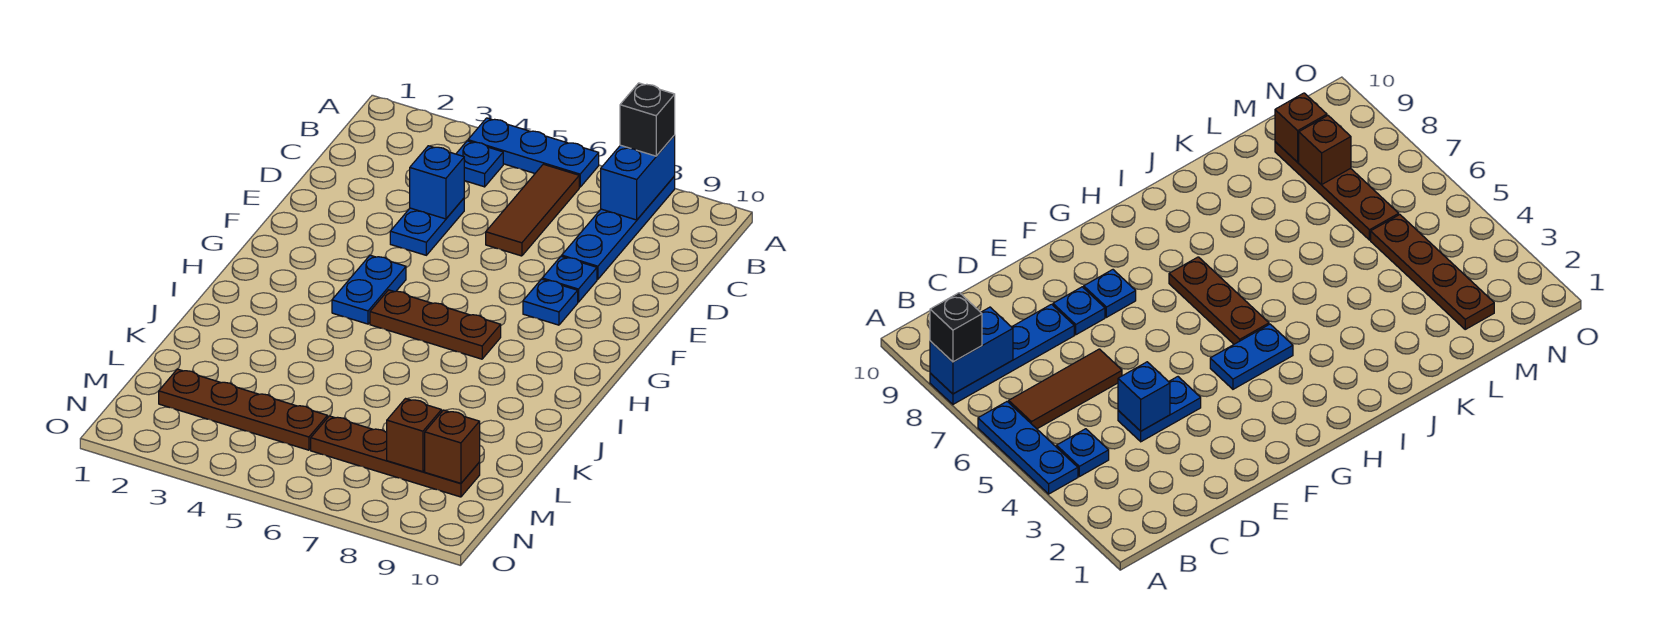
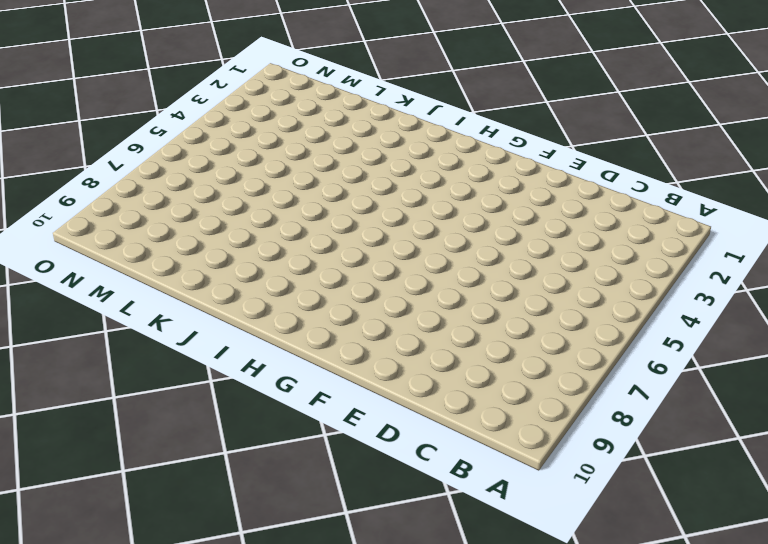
none -> blue 1x3 plate [468,118,599,187]
none -> blue 1x4 plate [562,176,675,279]
none -> blue 1x1 plate [456,141,503,187]

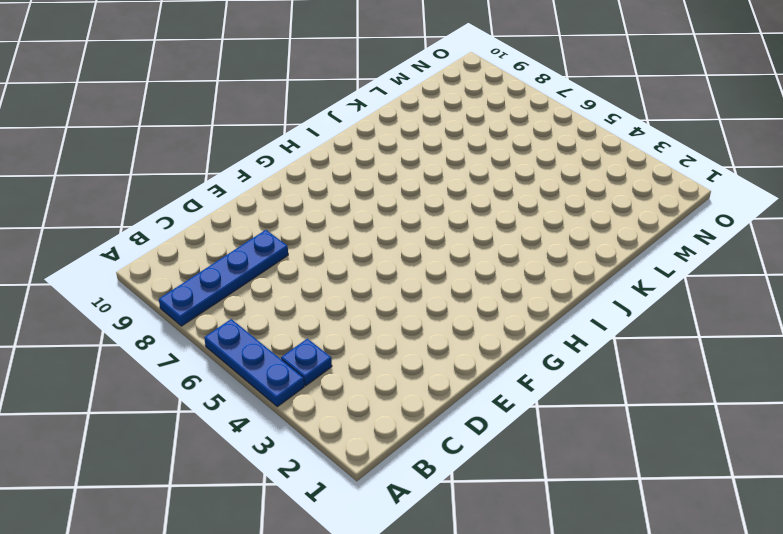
none -> brown 1x3 tile [486,164,579,256]
none -> blue 1x2 plate [390,198,464,255]
none -> blue 1x1 plate [542,256,597,302]

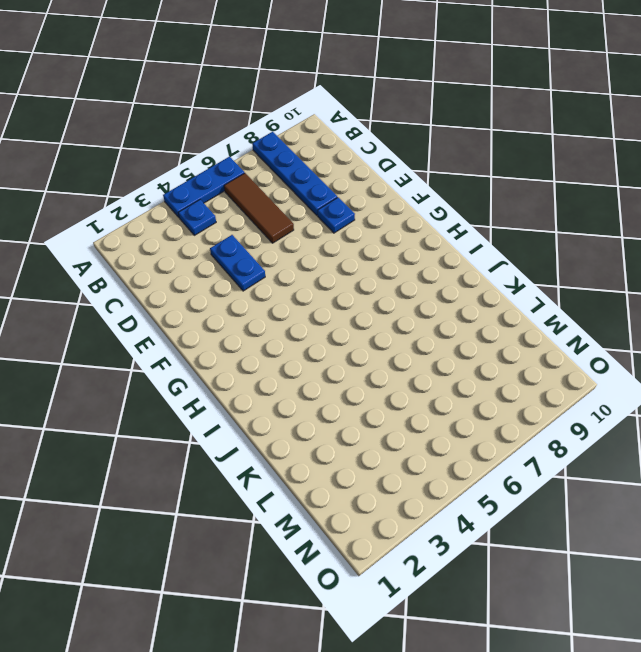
none -> blue 1x1 plate [523,279,578,325]
none -> blue 1x2 plate [332,255,406,324]
none -> brown 1x3 plate [370,290,501,359]

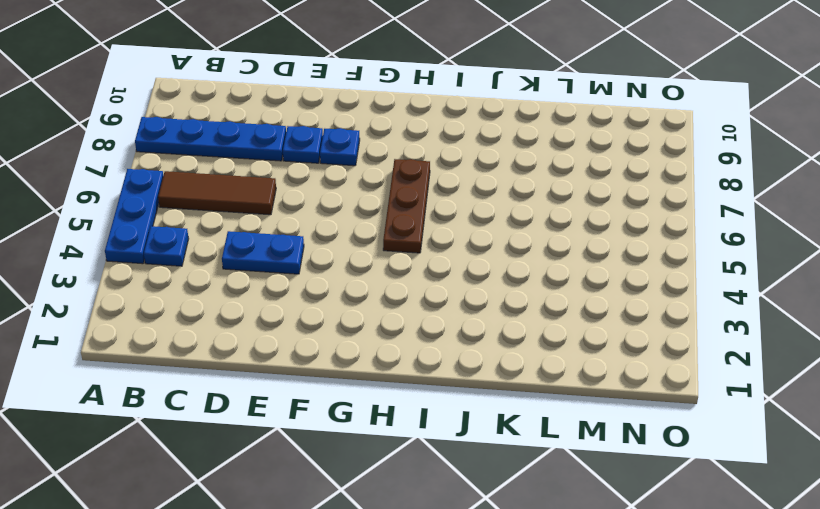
none -> blue 1x2 plate [332,255,406,324]
none -> brown 1x4 plate [159,369,327,450]
none -> brown 1x4 plate [311,416,480,497]

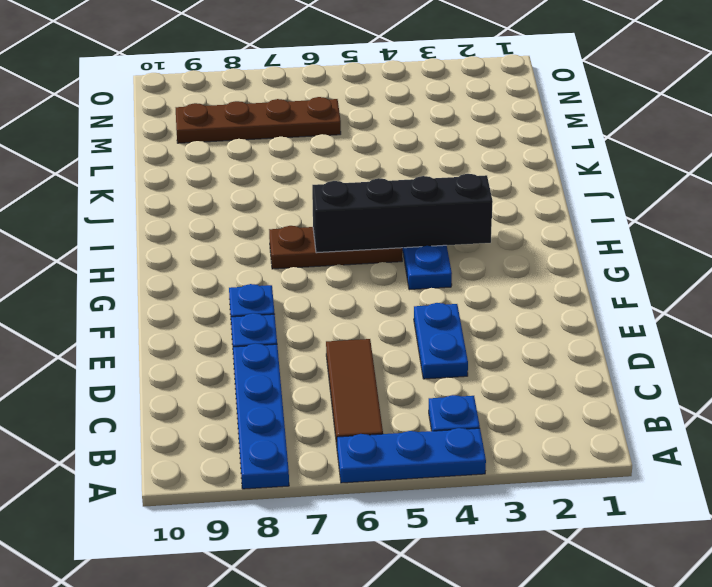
black 1x4 brick [312,174,493,253] -> none
none -> brown 1x4 plate [159,369,327,450]
none -> blue 1x2 brick [601,135,675,220]
none -> blue 1x1 brick [410,146,464,219]

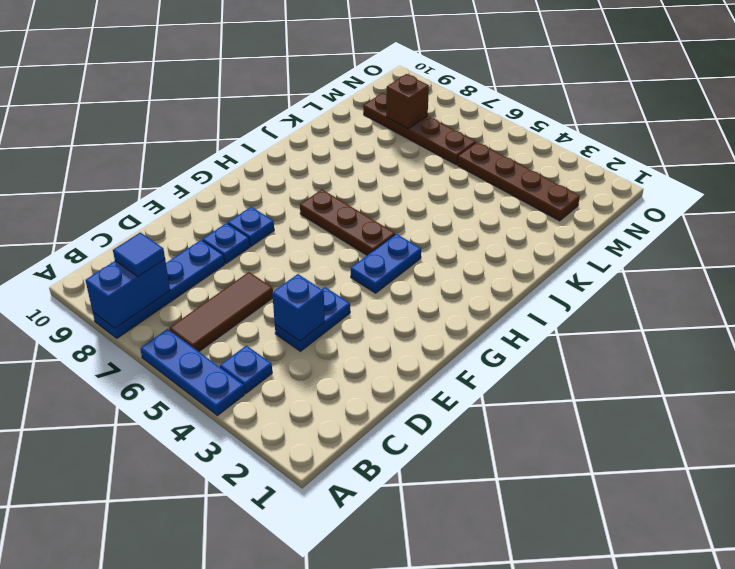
blue 1x1 tile [113,232,165,277] -> none
none -> brown 1x1 brick [425,410,480,483]
none -> black 1x1 brick [620,83,675,156]

